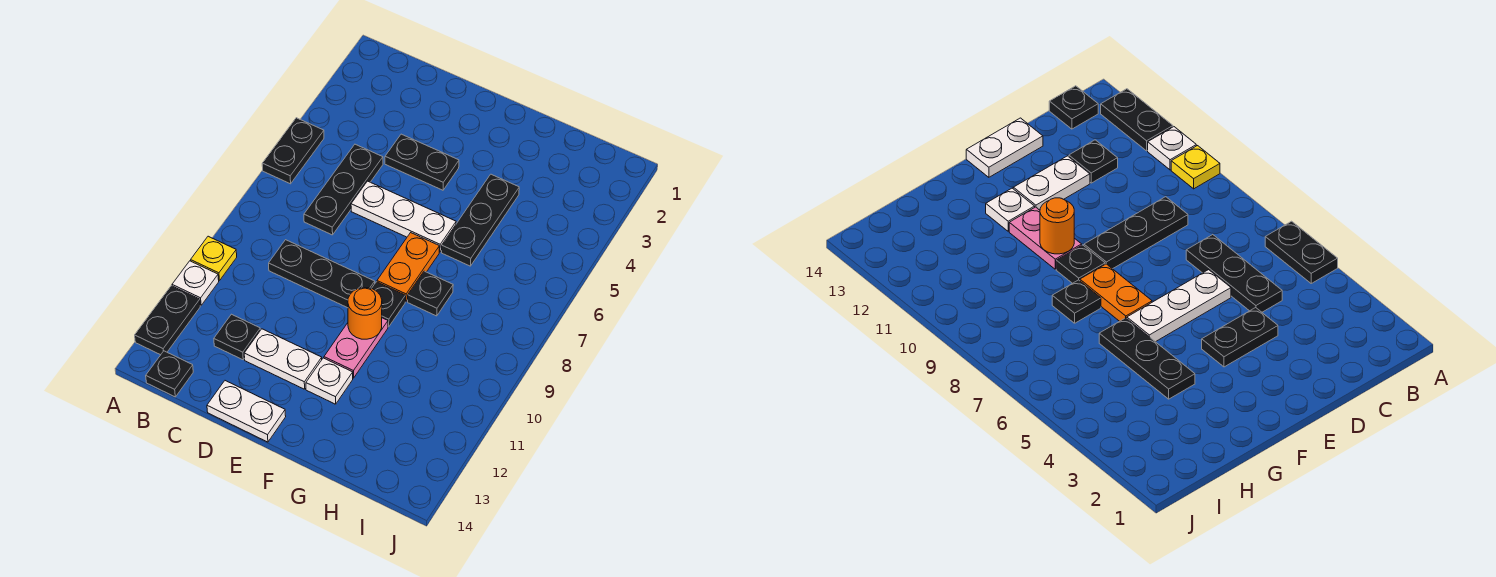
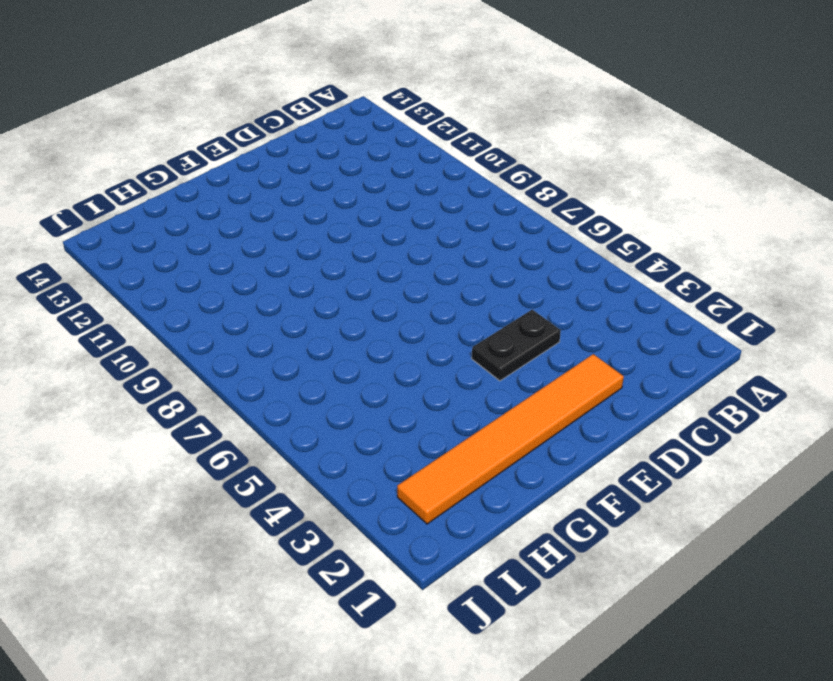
orange 1x6 tile [397,354,624,524] -> none
none -> black 1x2 plate [262,118,324,184]
none -> yellow 1x1 plate [191,236,237,281]
none -> white 1x1 plate [172,261,219,305]

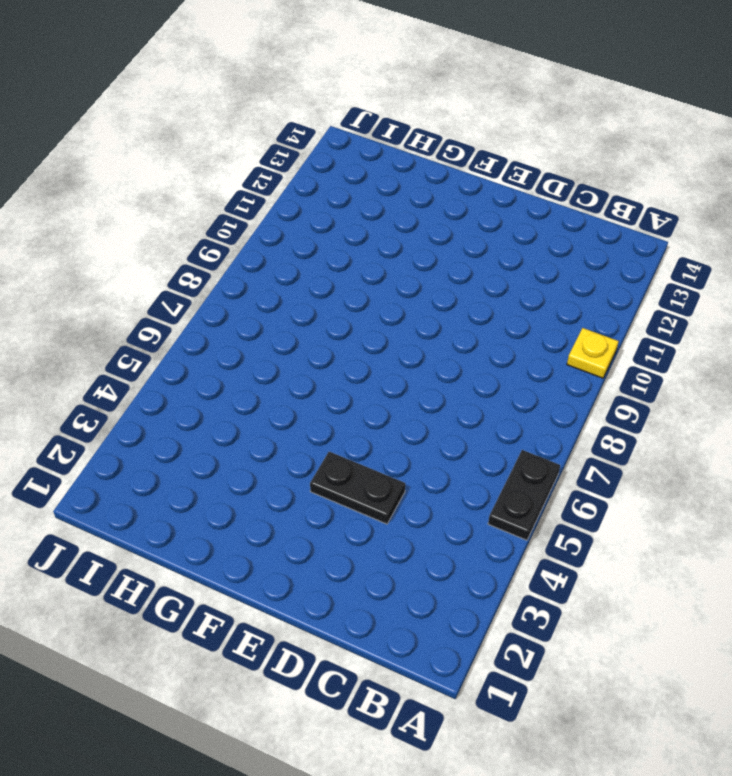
none -> white 1x1 plate [172,261,219,305]
none -> black 1x2 plate [135,286,200,355]
none -> black 1x1 plate [146,351,193,397]

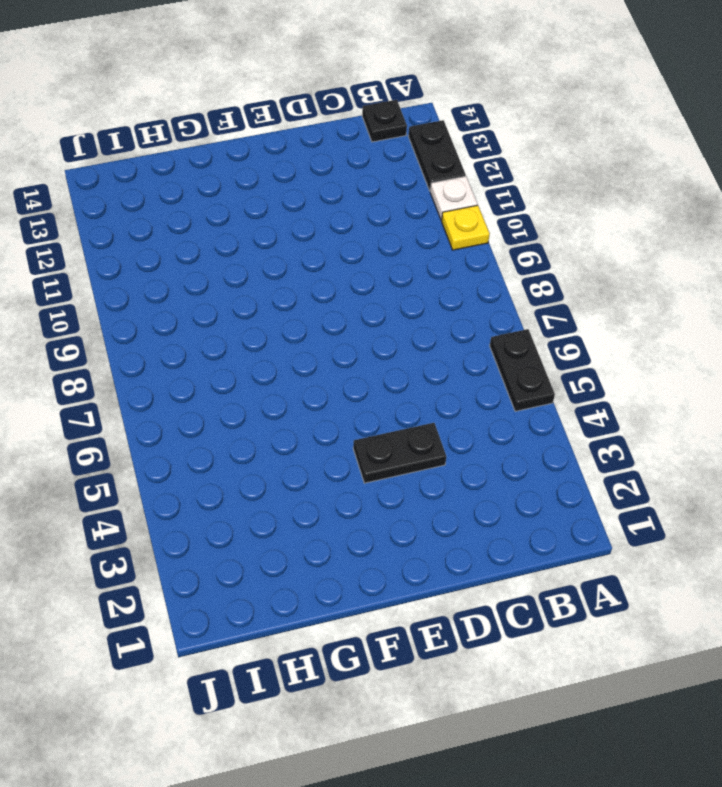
none -> black 1x3 plate [304,144,383,235]
none -> black 1x3 plate [269,240,375,308]
none -> black 1x1 plate [214,314,260,360]

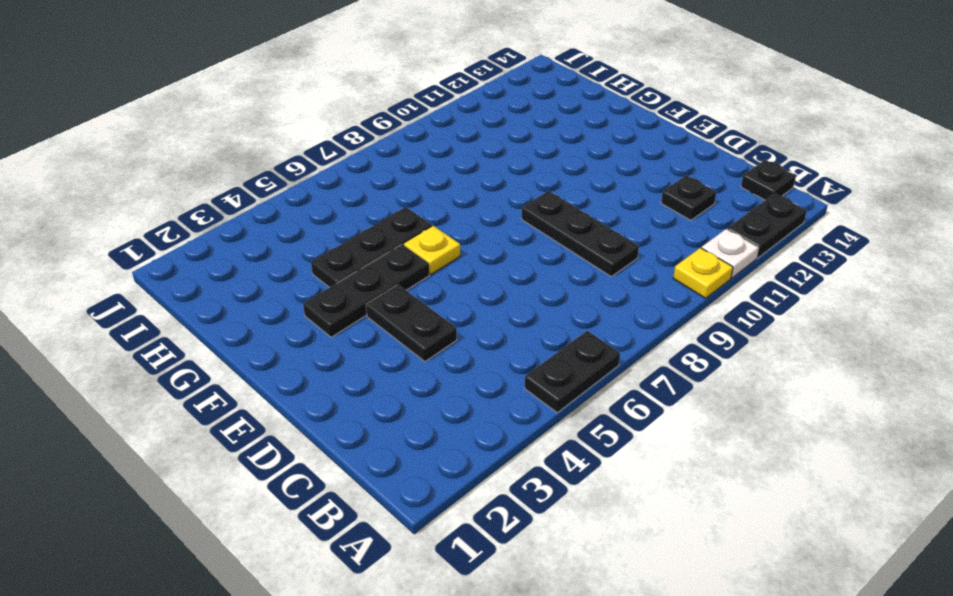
black 1x3 plate [303,245,429,337] -> black 1x3 plate moved to [304,144,383,235]
yellow 1x1 plate [404,226,460,274] -> white 1x3 plate [351,181,456,252]
none -> white 1x2 plate [244,329,322,389]
none -> white 1x2 plate [207,381,286,442]
none -> orange 1x2 plate [377,233,439,302]

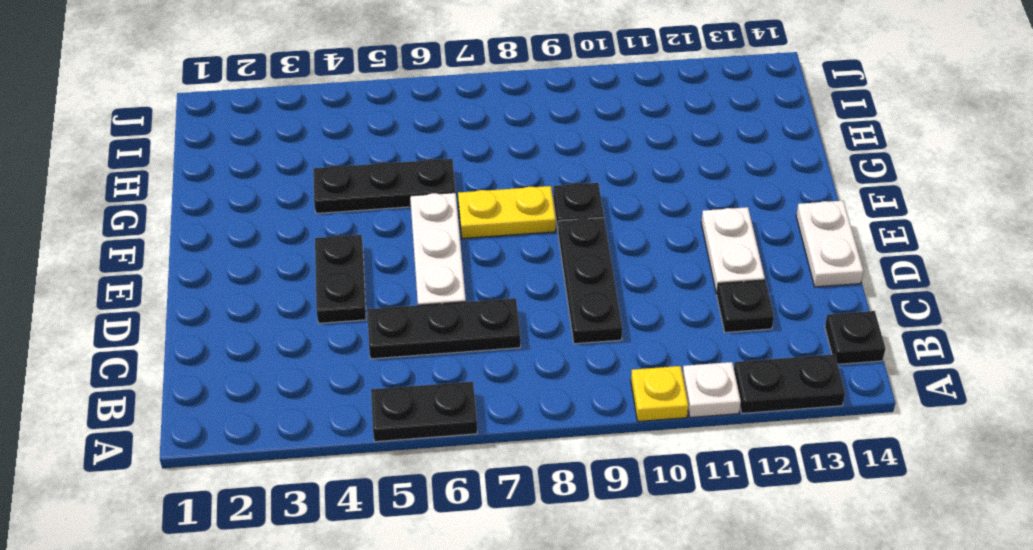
yellow 1x2 plate [458,186,556,239] -> orange 1x2 plate [377,233,439,302]
none -> pink 1x2 plate [324,318,388,378]
none -> white 1x1 plate [306,358,353,404]
none -> black 1x1 plate [408,271,453,316]

